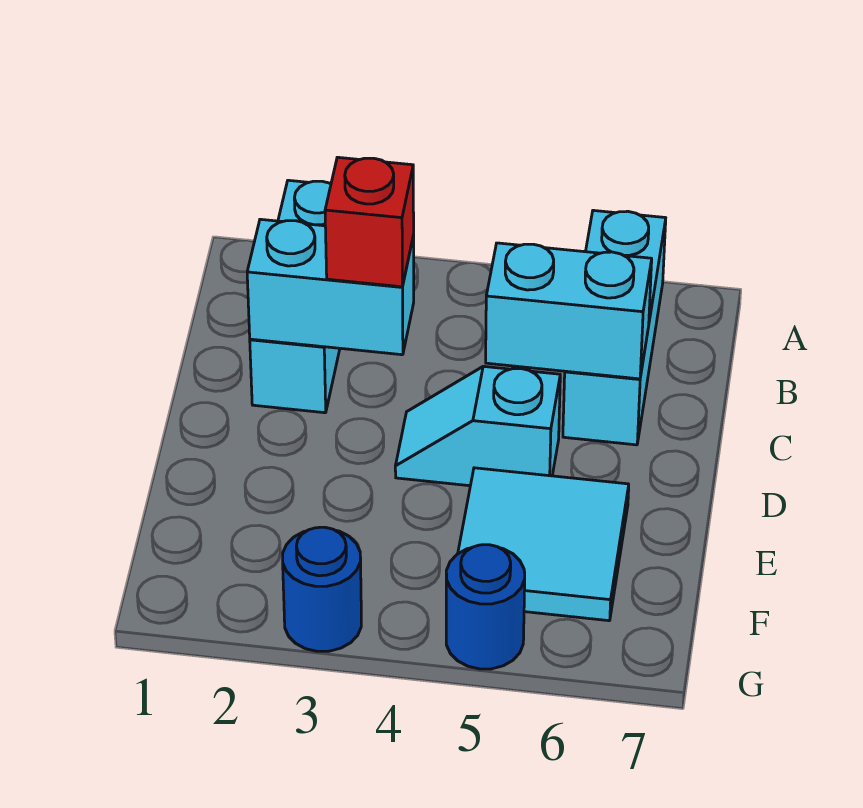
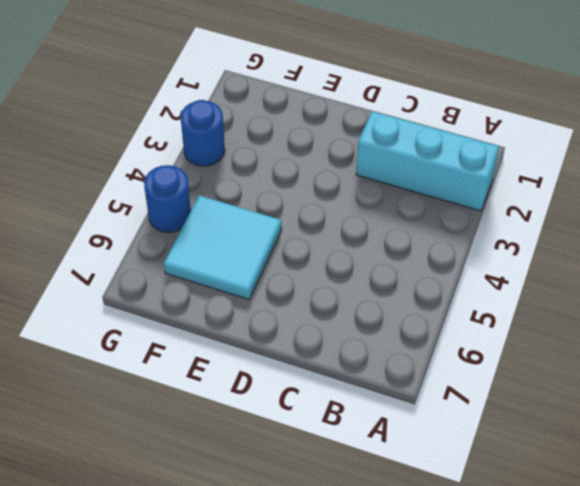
none -> cyan 1x3 brick [563,210,666,445]
none -> cyan 1x2 slope [395,366,560,486]

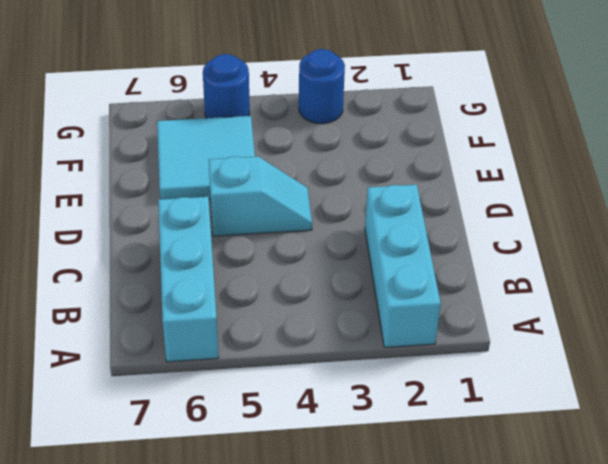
none -> cyan 1x2 brick [247,219,414,355]
none -> cyan 1x2 brick [486,243,652,379]

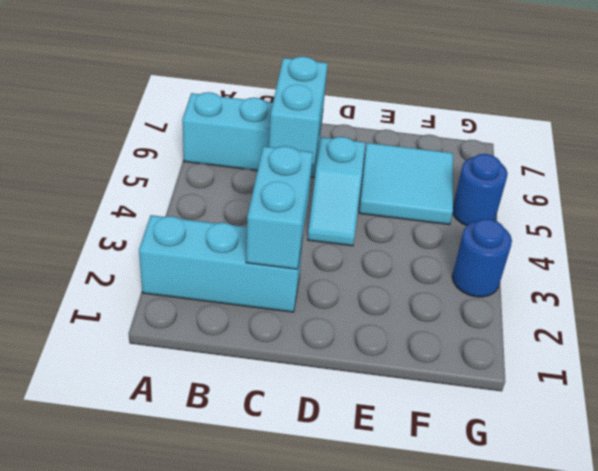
none -> red 1x1 brick [325,157,414,287]

